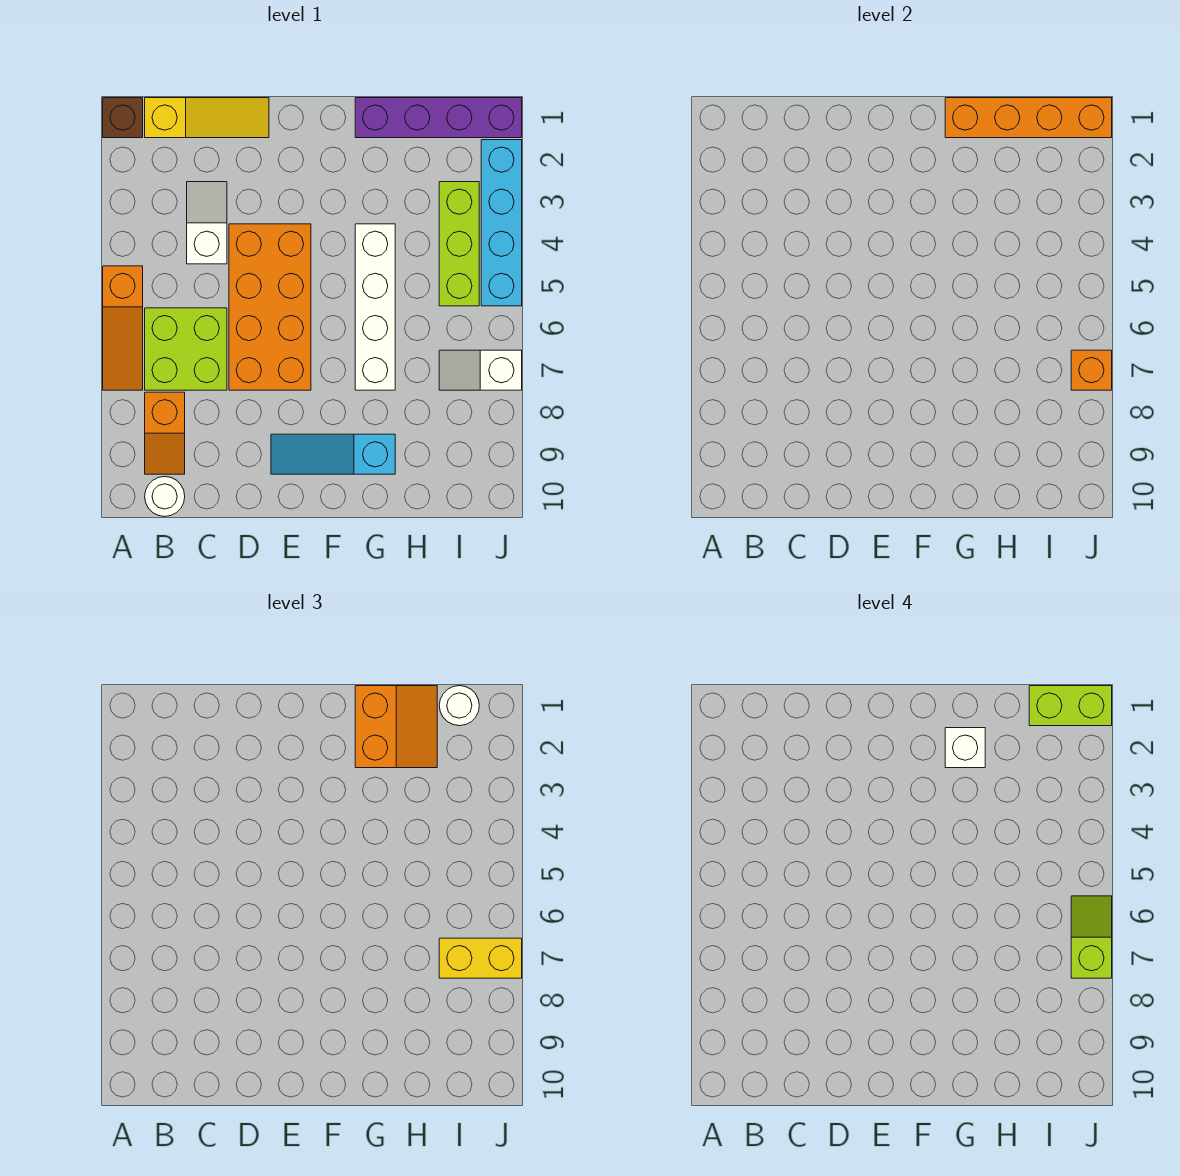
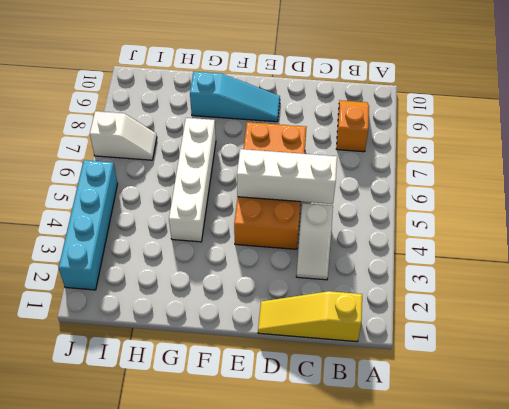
white 1x3 brick [237,149,337,204] -> none
none -> brown 1x1 brick [103,98,143,138]
none -> orange 1x3 slope [103,266,143,390]
none -> lime 2x2 brick [145,308,227,390]

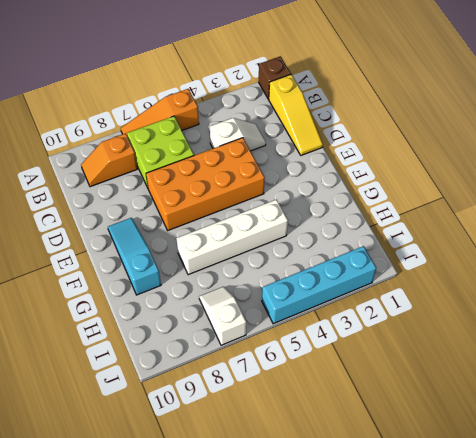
none -> white 1x1 round brick [145,477,185,517]
none -> purple 1x4 brick [355,98,522,138]
none -> lime 1x3 brick [439,182,479,306]

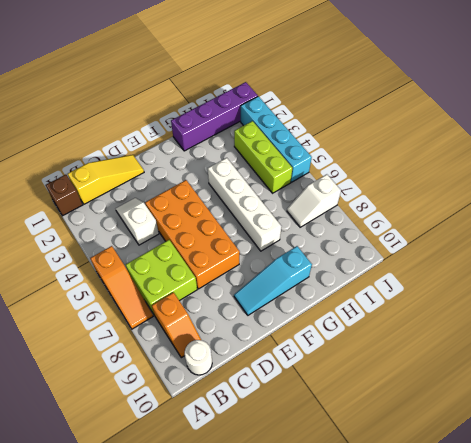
none -> orange 1x4 brick [945,98,1112,138]
none -> orange 1x1 brick [1071,350,1112,390]
none -> orange 2x2 slope [355,686,437,768]

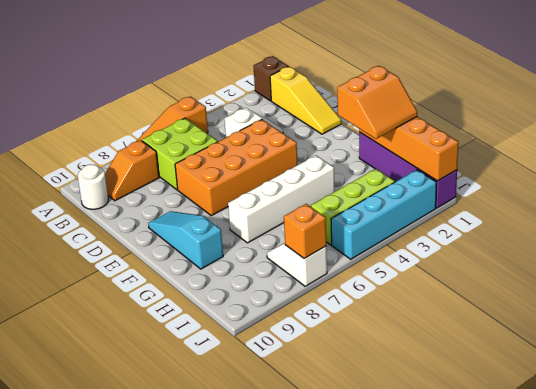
none -> white 1x1 round brick [439,686,479,726]
none -> yellow 1x2 brick [439,938,522,978]
none -> white 1x1 brick [945,728,985,768]

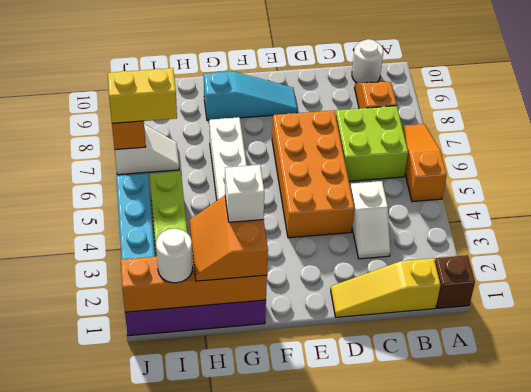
none -> lime 1x2 brick [1029,686,1112,726]
none -> lime 1x2 slope [1071,896,1112,978]

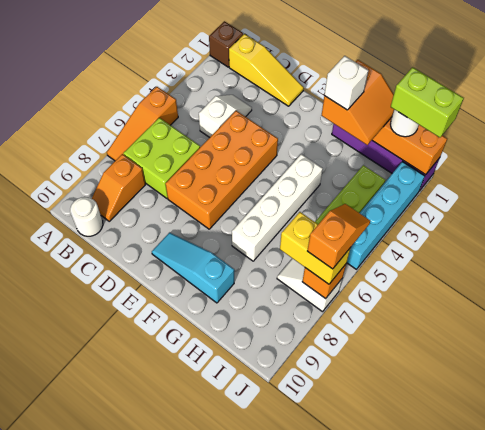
orange 1x2 slope [308,204,370,269] -> lime 1x2 slope [1071,896,1112,978]

